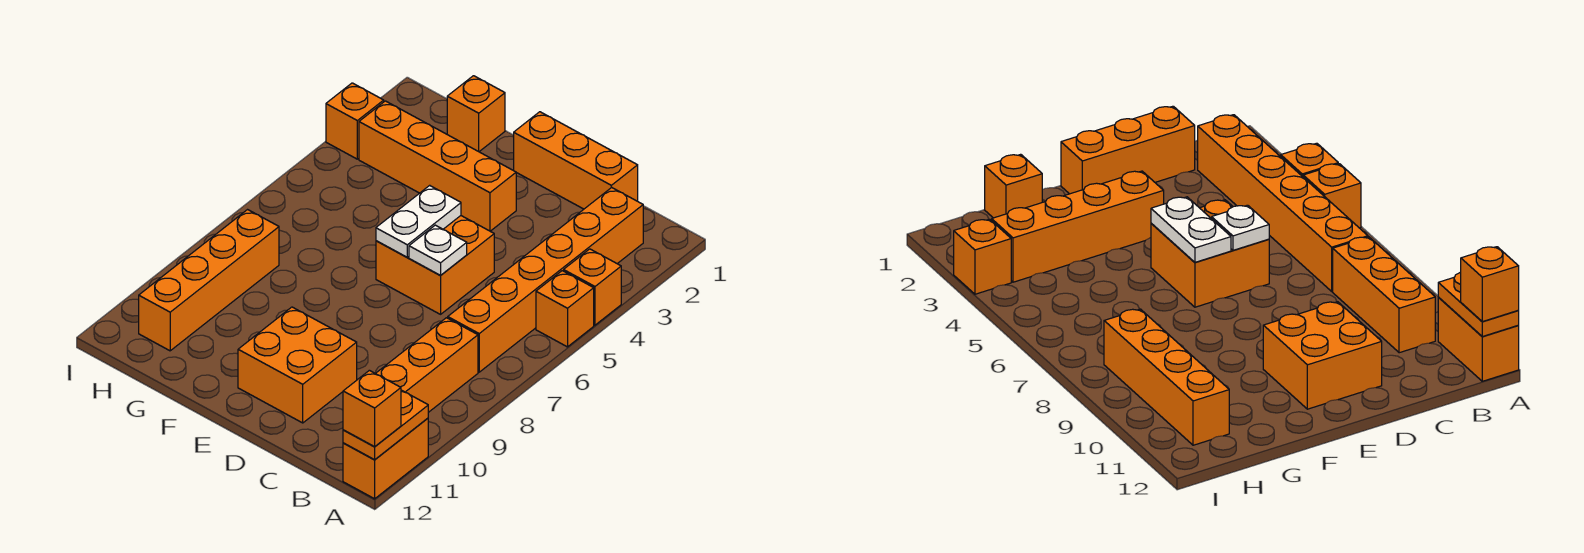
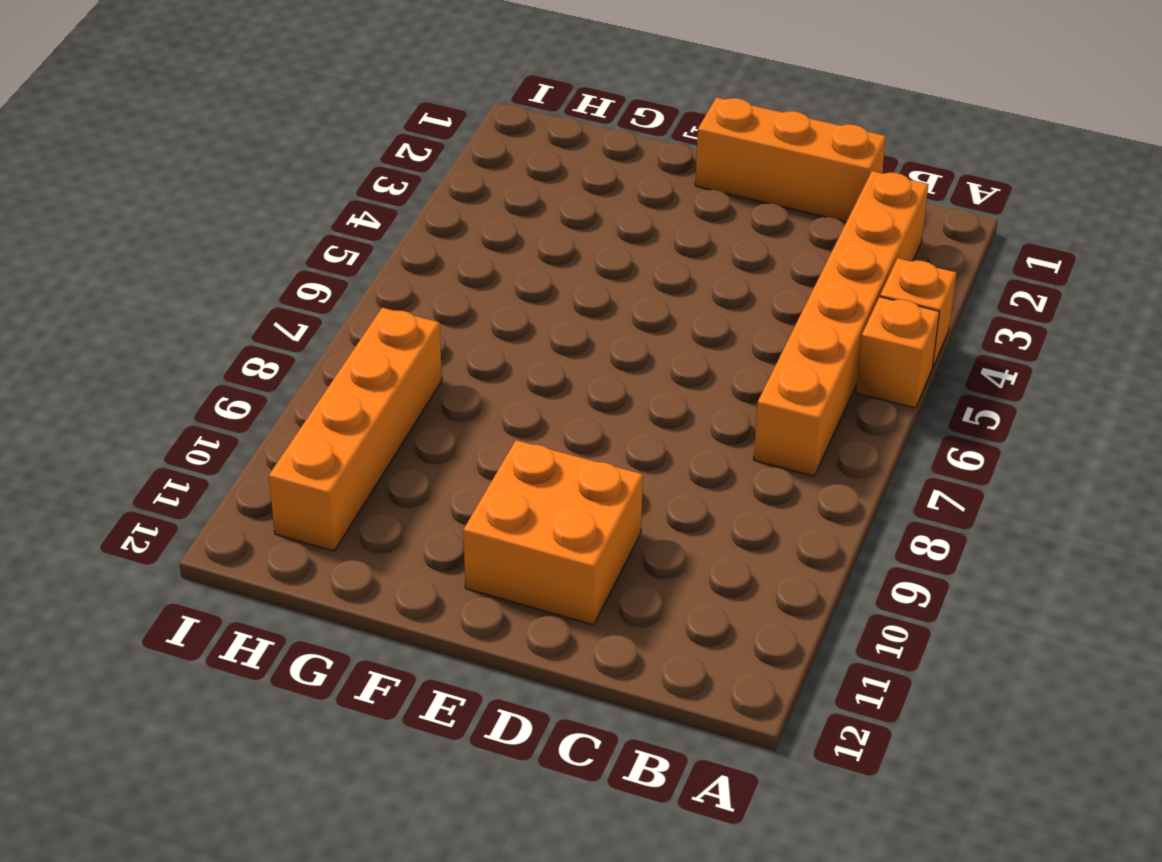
none -> orange 1x2 brick [343,418,428,499]
none -> orange 1x3 brick [375,318,478,412]
none -> orange 2x2 brick [376,216,494,314]

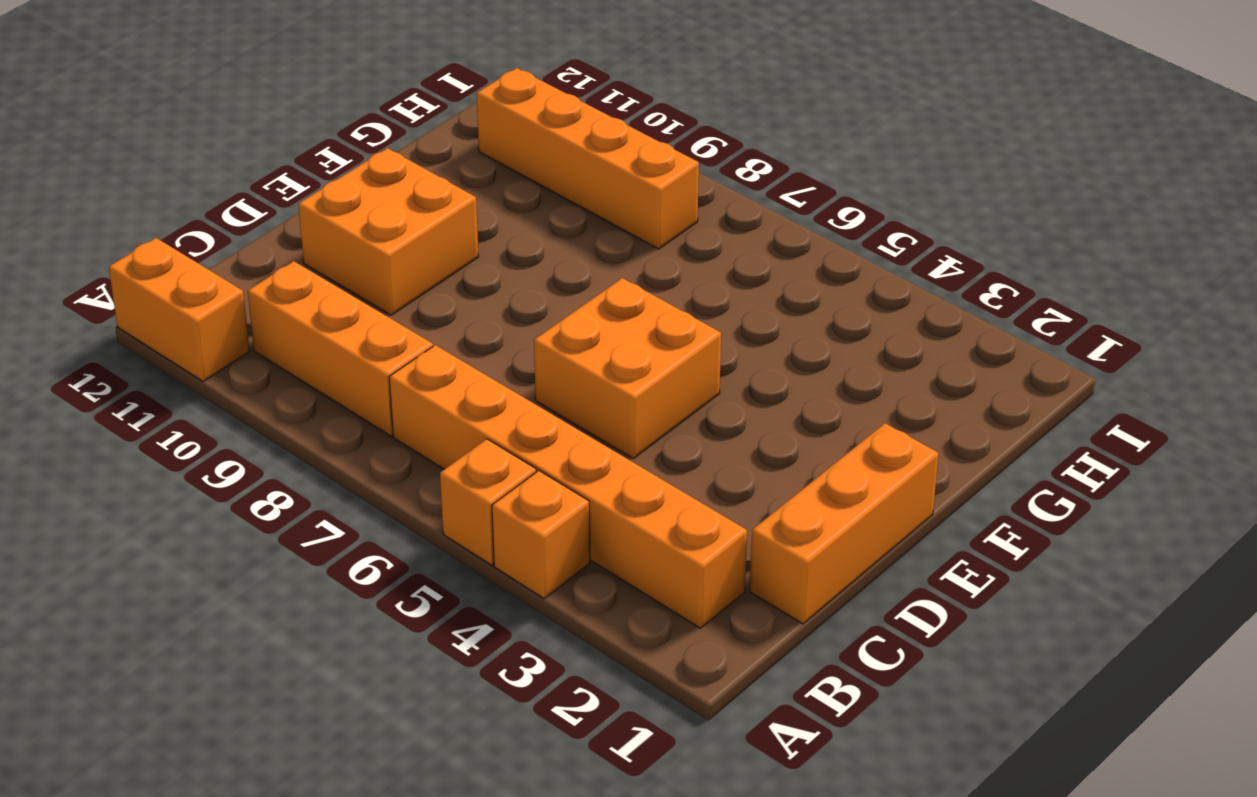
none -> orange 1x4 brick [359,101,516,231]
none -> orange 1x1 brick [447,76,505,152]
none -> orange 1x1 brick [326,83,384,159]

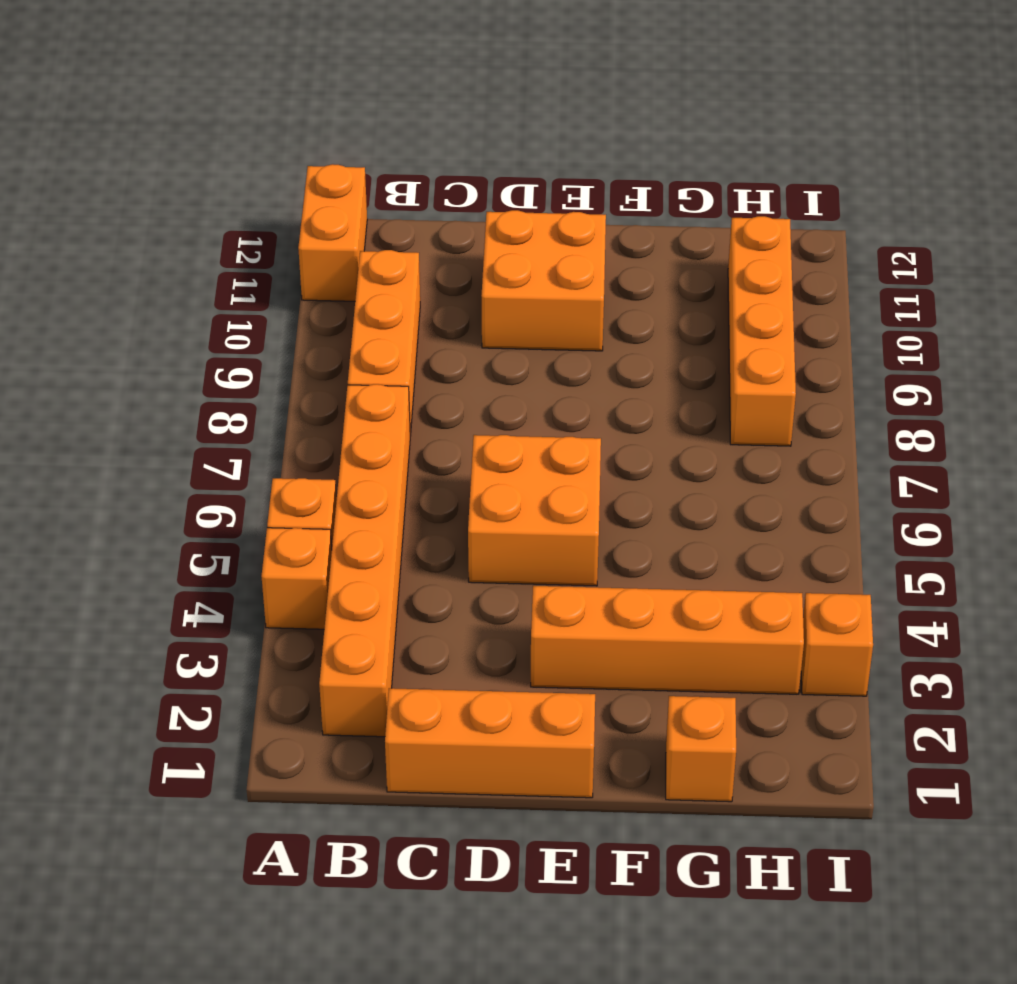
none -> orange 1x2 plate [343,390,428,460]
none -> white 1x1 plate [409,225,467,276]
none -> white 1x2 plate [376,185,461,257]

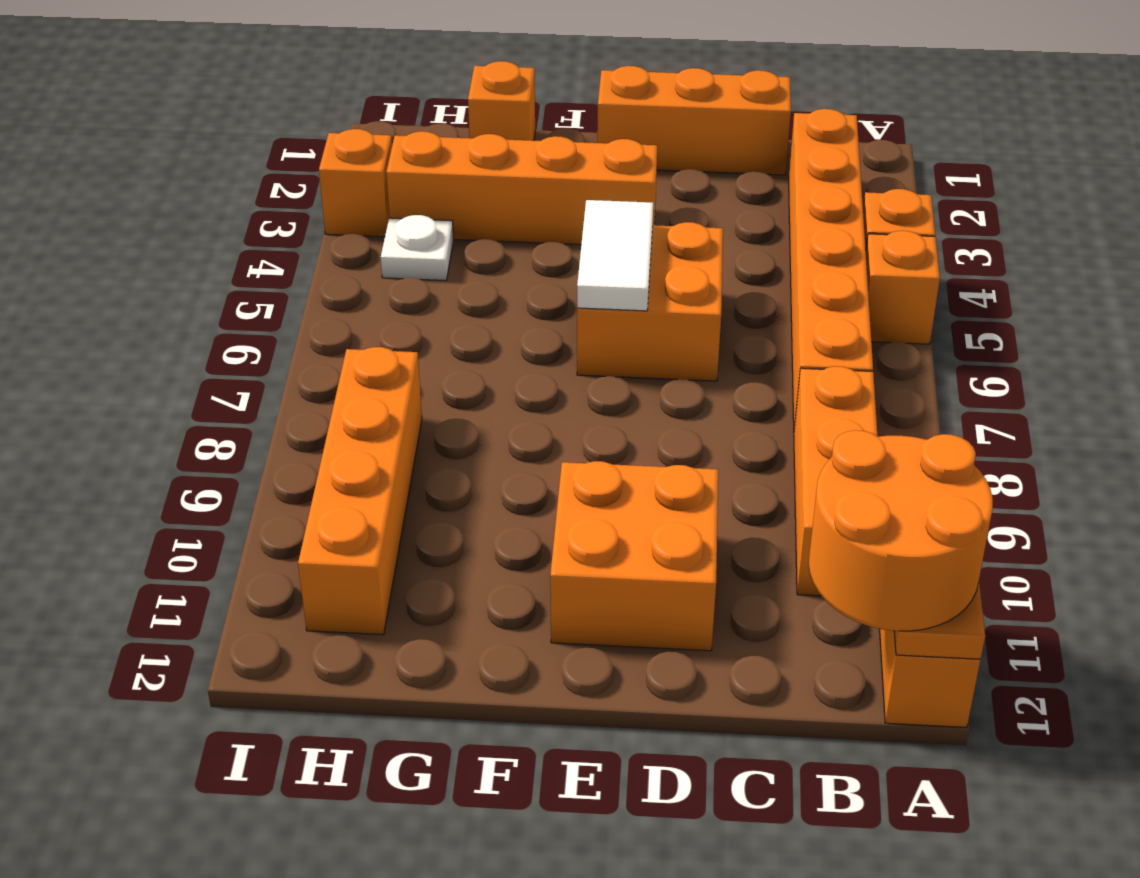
orange 2x2 round brick [809,430,993,631] -> orange 1x1 brick [343,370,401,447]
white 1x2 tile [577,200,653,311] -> white 1x2 plate [376,185,461,257]
white 1x1 plate [381,215,453,281] -> white 1x1 plate moved to [409,225,467,276]

